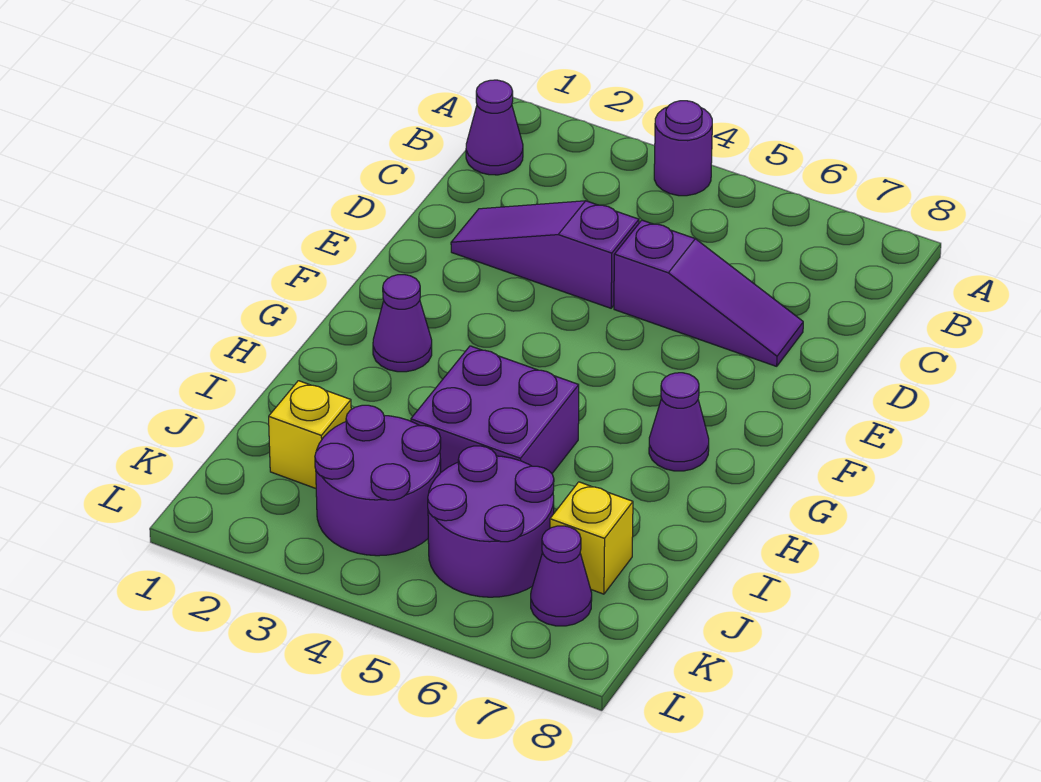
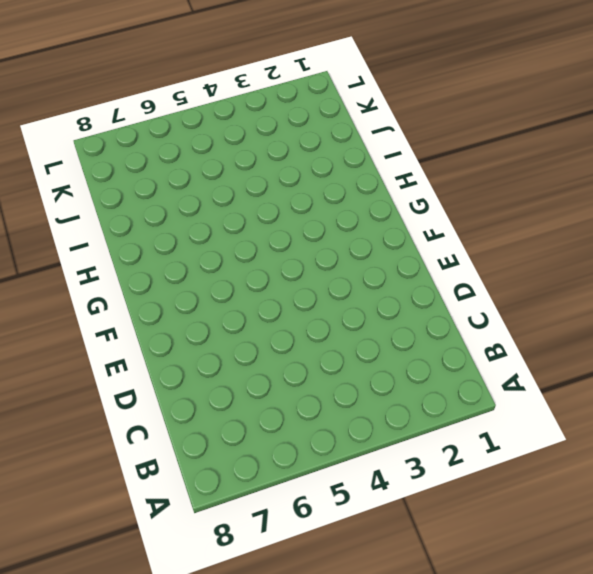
none -> purple 1x1 round brick [654,101,712,196]
none -> purple 1x1 cone [466,80,523,175]
none -> purple 1x3 slope [451,201,639,308]

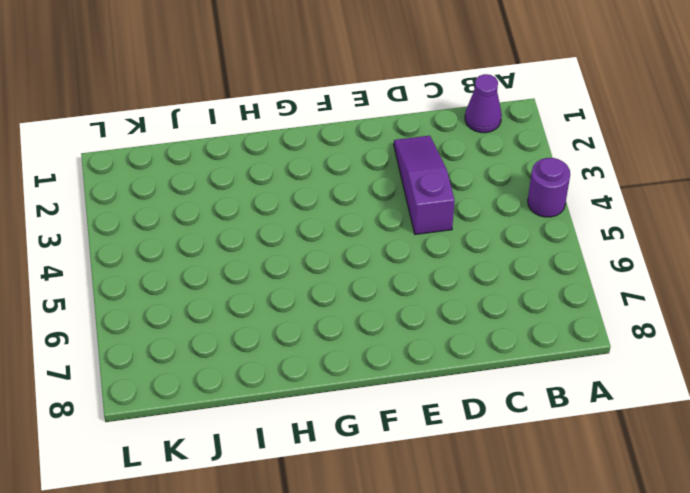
none -> purple 1x3 slope [614,220,803,366]
none -> purple 1x1 cone [373,275,432,372]
none -> purple 1x1 cone [649,373,709,471]

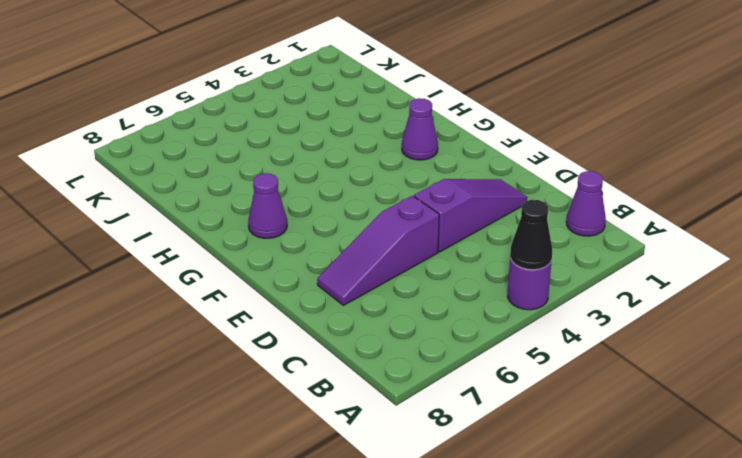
black 1x1 cone [510,200,552,270] -> none
none -> purple 2x2 brick [411,346,579,473]
none -> yellow 1x1 brick [269,381,351,488]
none -> purple 2x2 round brick [315,405,441,556]

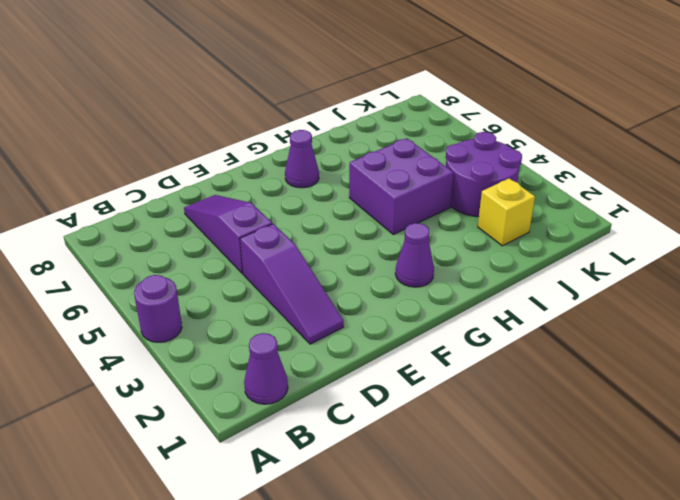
none -> purple 2x2 round brick [428,446,554,597]
none -> yellow 1x1 brick [550,482,633,594]
none -> purple 1x1 cone [531,526,592,626]

